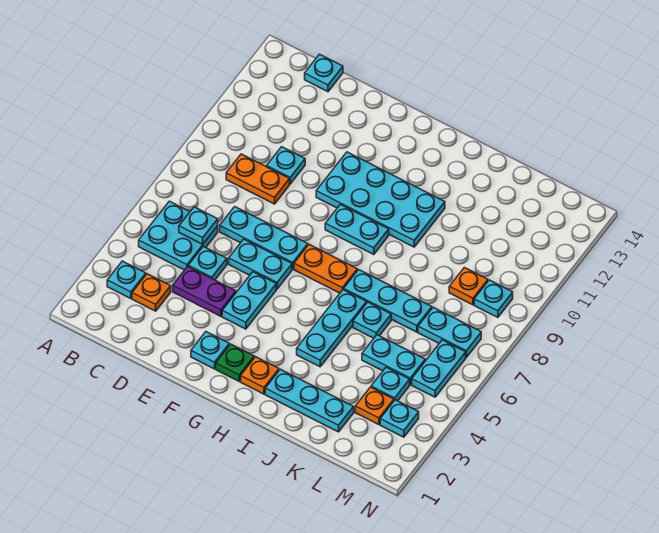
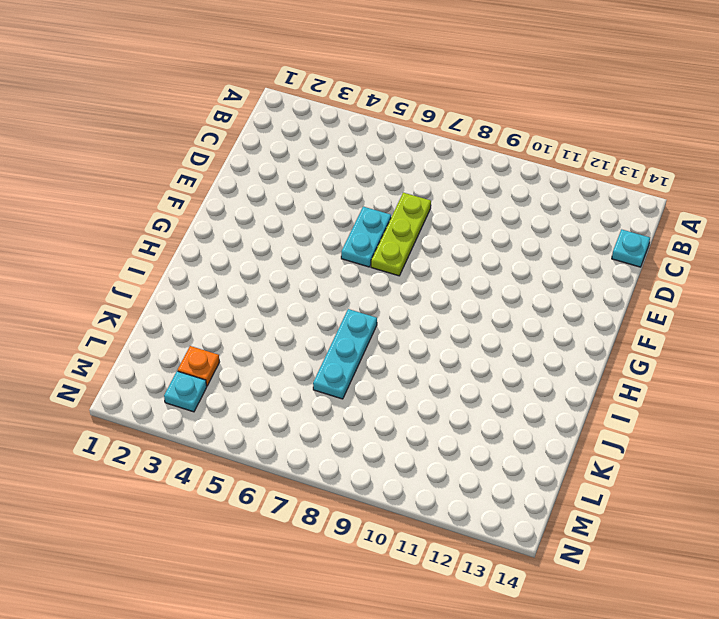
lime 1x3 plate [371,193,431,276] -> cyan 1x3 plate [220,207,308,269]
none -> cyan 1x1 plate [107,261,146,299]
none -> cyan 2x2 plate [139,201,218,270]
none -> orange 1x1 plate [132,274,171,311]
none -> orange 1x2 plate [226,154,290,204]

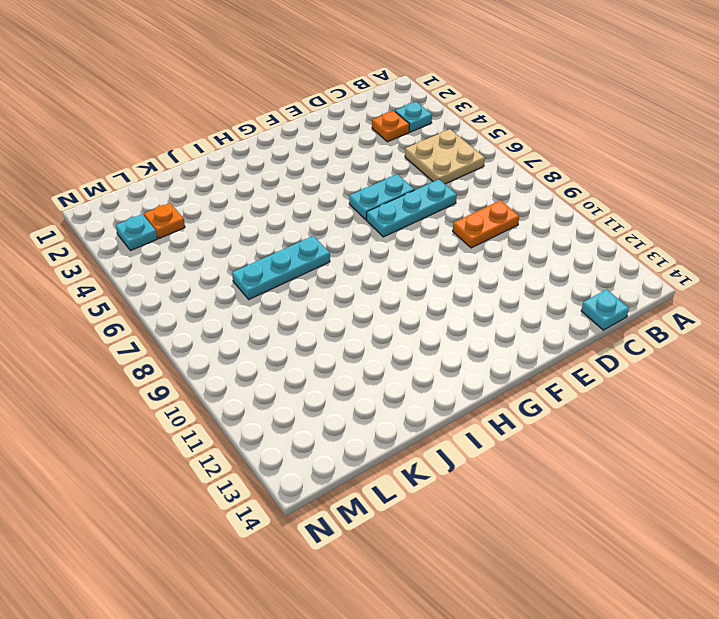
tan 2x2 plate [405,129,485,184] -> cyan 2x2 plate [139,201,218,270]
none -> purple 1x2 plate [173,266,236,316]
none -> cyan 1x1 plate [188,246,227,280]
none -> cyan 1x1 plate [267,147,305,184]
none -> cyan 1x1 plate [191,332,229,369]

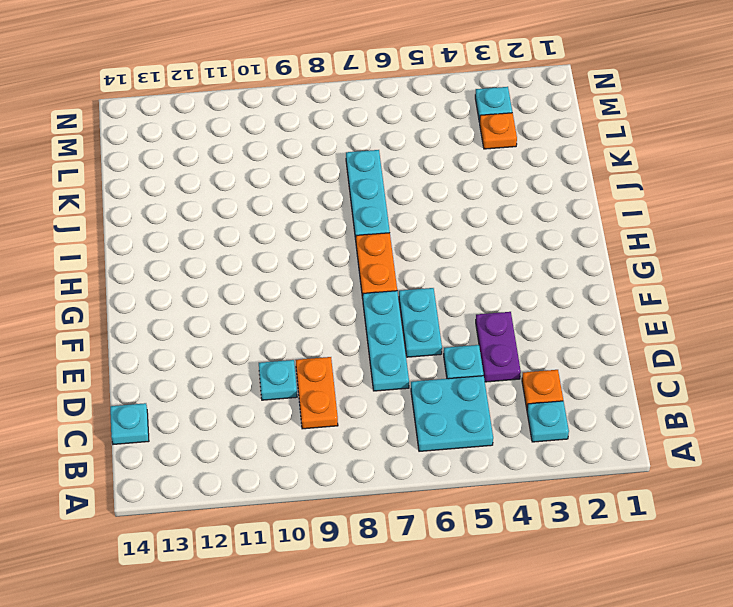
none -> cyan 1x1 plate [191,332,229,369]
none -> cyan 1x2 plate [222,272,276,329]
none -> cyan 2x4 plate [316,152,445,247]
none -> green 1x1 plate [216,344,254,381]

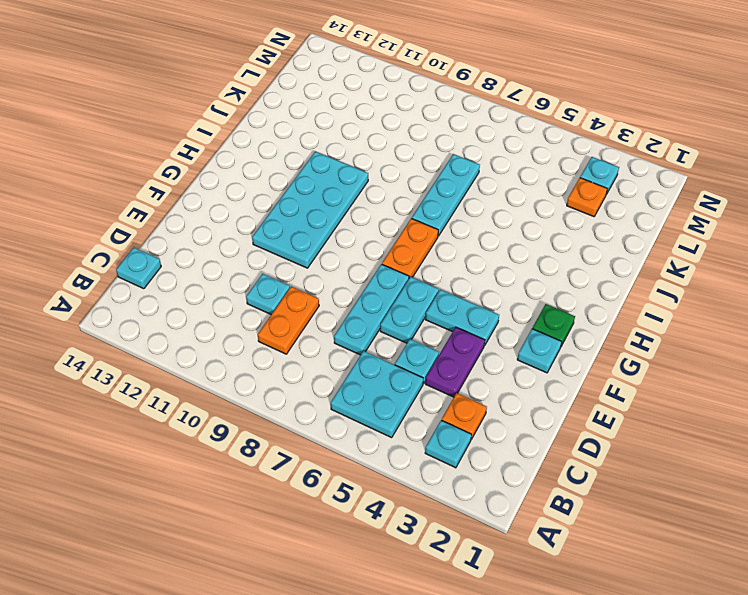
none -> cyan 1x2 plate [325,205,389,255]
none -> orange 1x1 plate [241,357,279,394]
none -> cyan 1x3 plate [265,369,354,432]
none -> cyan 1x3 plate [297,290,367,367]

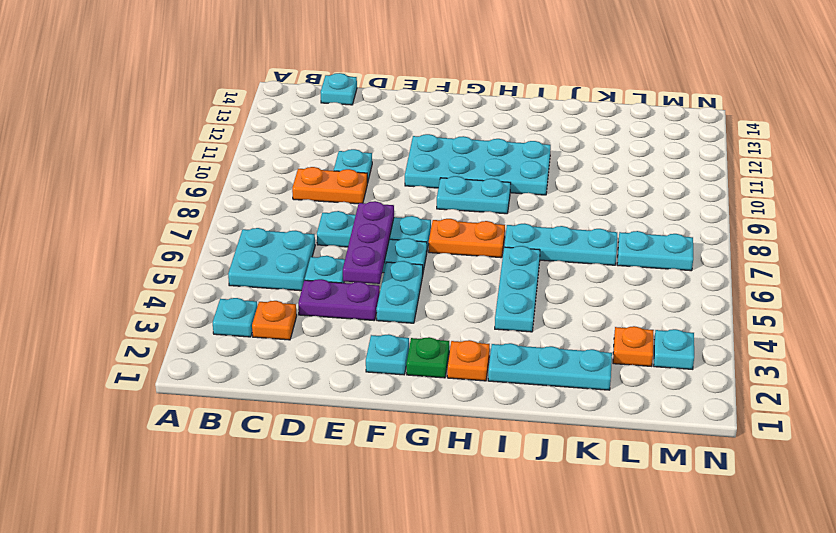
purple 1x3 plate [343,201,394,284] -> none
none -> cyan 1x1 plate [353,302,391,338]
none -> cyan 1x2 plate [362,335,425,384]
none -> cyan 1x1 plate [371,367,410,401]
none -> orange 1x1 plate [449,268,488,305]

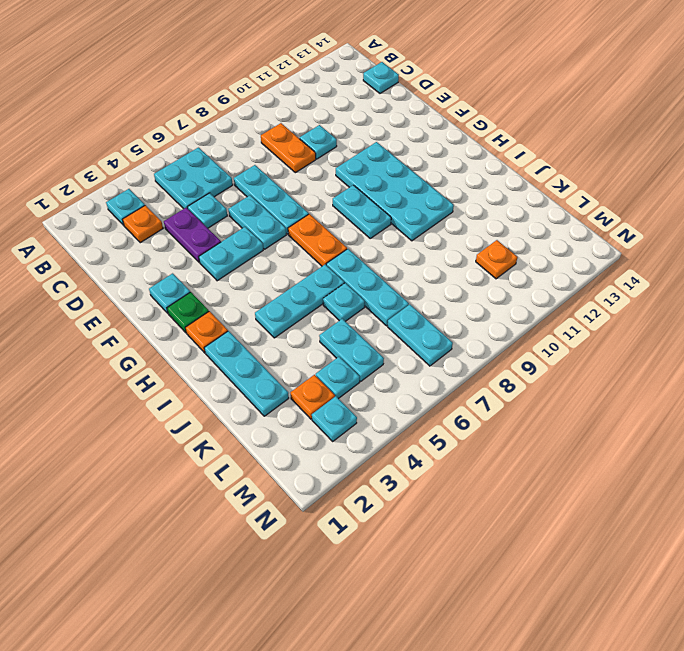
orange 1x1 plate [476,240,518,279] -> orange 1x1 plate moved to [449,268,488,305]
none -> cyan 1x2 plate [412,340,466,397]
none -> cyan 1x1 plate [474,280,513,317]
none -> cyan 1x1 plate [179,207,218,244]

